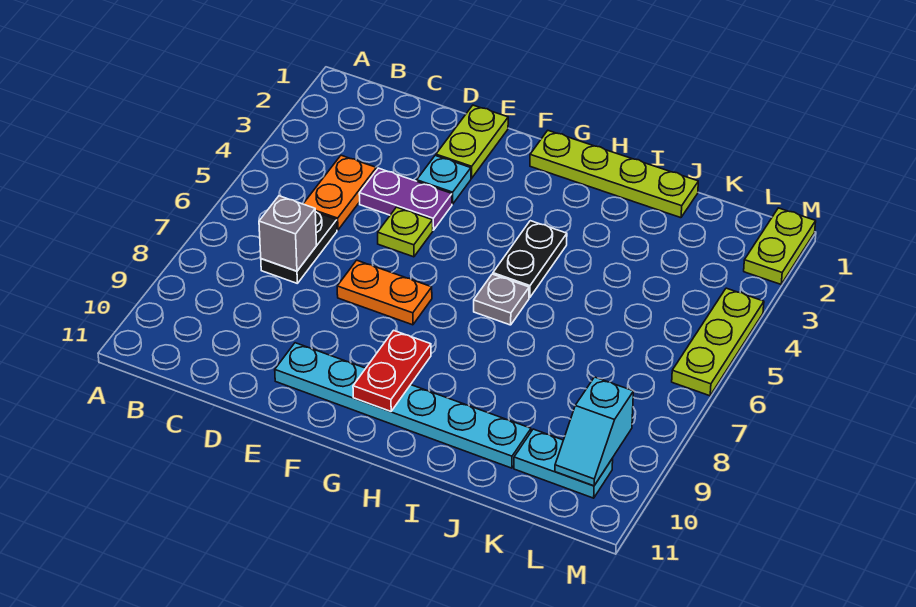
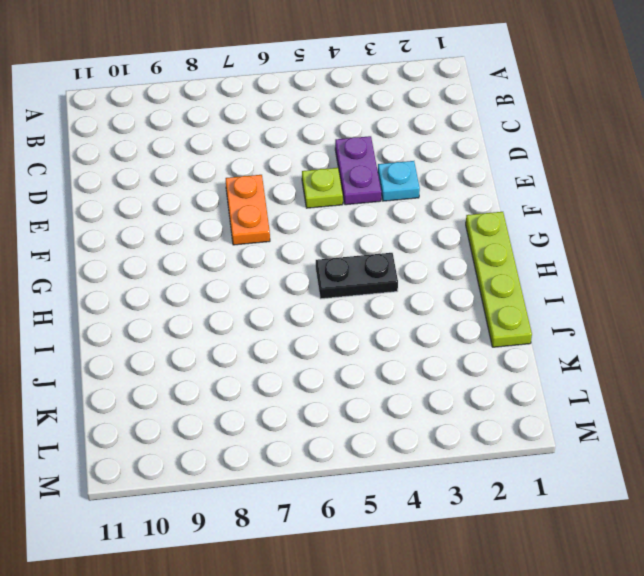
none -> orange 1x2 plate [303,155,376,230]
none -> black 1x2 plate [261,212,337,283]
none -> lime 1x2 plate [436,105,508,178]

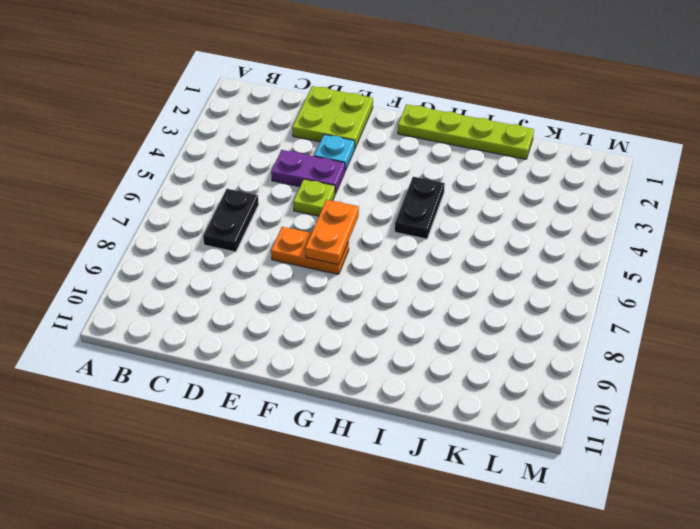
lime 2x2 plate [292,86,373,148] -> lime 1x2 plate [436,105,508,178]
orange 1x2 plate [305,200,359,265] -> orange 1x2 plate moved to [303,155,376,230]
none -> cyan 1x6 plate [275,343,531,468]
none -> grey 1x1 plate [474,274,529,325]
none -> cyan 1x2 plate [514,429,613,498]

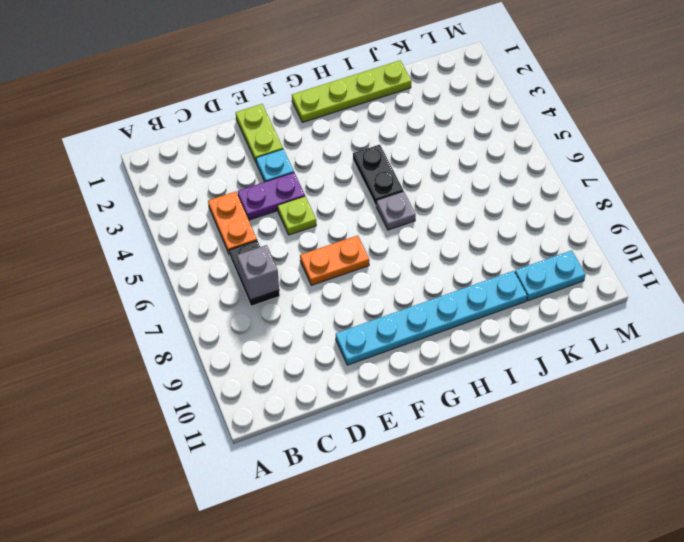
none -> lime 1x2 plate [744,208,816,284]
none -> lime 1x3 plate [672,288,764,396]
none -> red 1x2 plate [353,330,431,412]

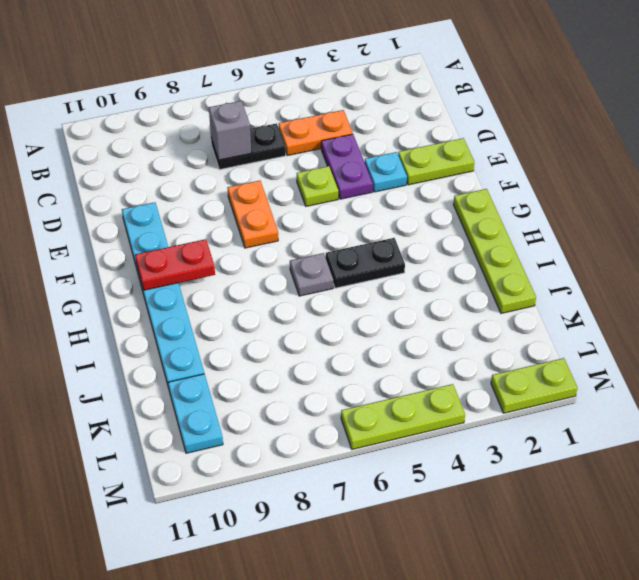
none -> cyan 1x2 slope [555,377,633,486]

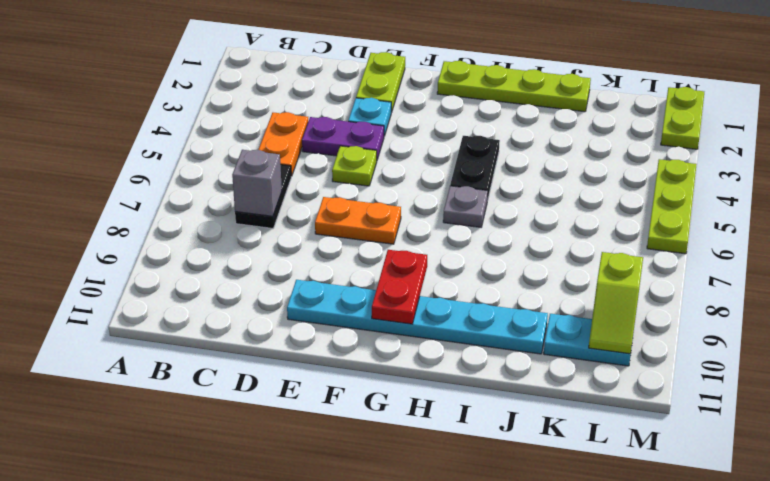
lime 1x2 slope [589,252,643,354] -> cyan 1x2 slope [555,377,633,486]

